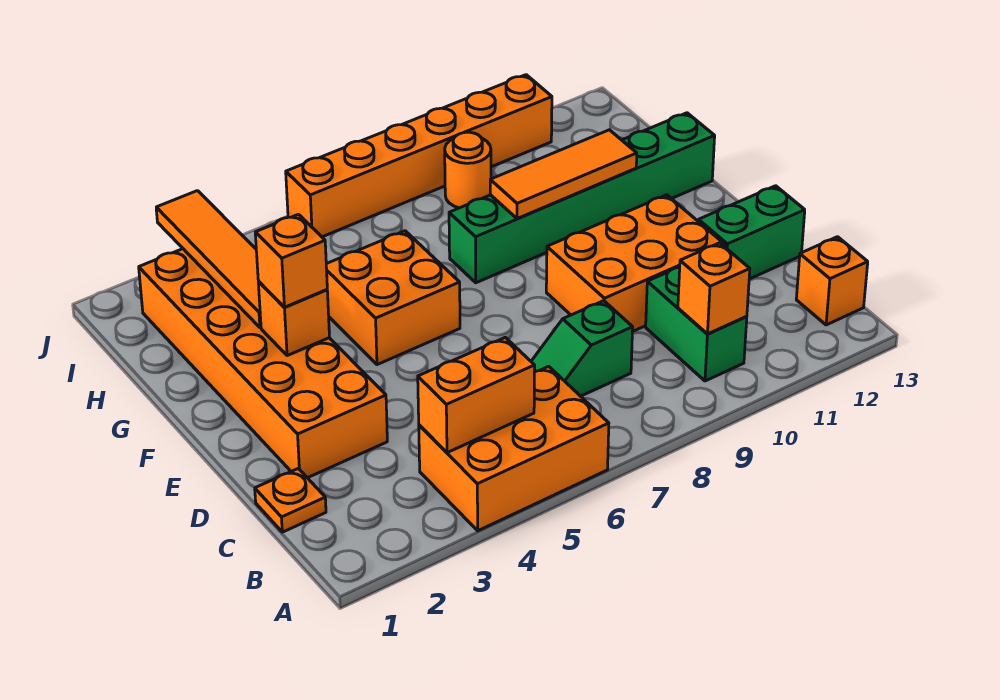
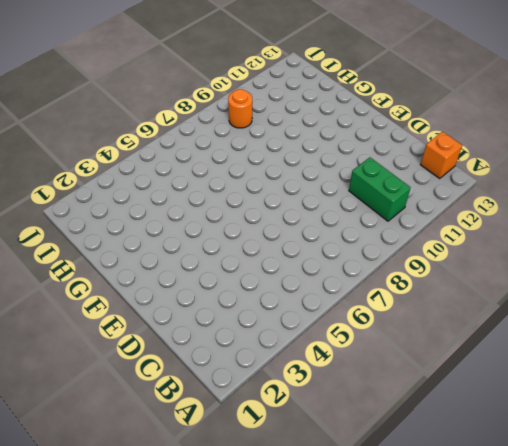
none -> orange 2x3 brick [419,366,609,531]
none -> orange 1x1 plate [255,468,326,532]
none -> green 1x2 slope [531,301,633,396]

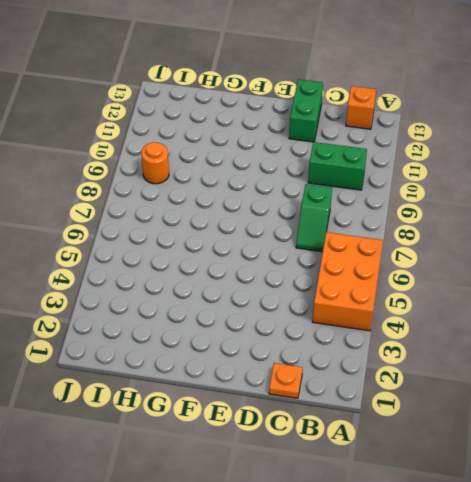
none -> orange 2x6 brick [139,249,387,478]
none -> orange 2x3 brick [546,195,725,332]
none -> orange 2x2 brick [326,231,460,365]

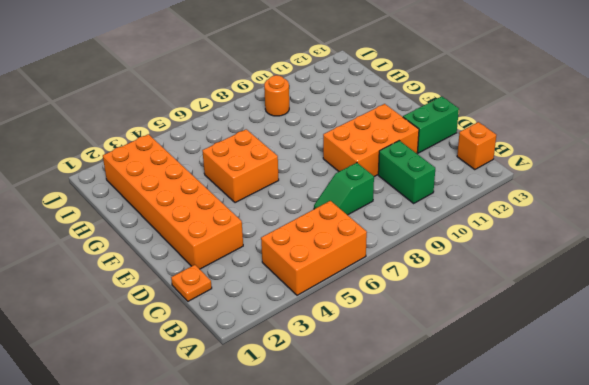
none -> green 1x6 brick [449,113,715,283]
none -> orange 1x6 brick [286,75,552,237]
none -> orange 1x2 brick [418,337,535,453]

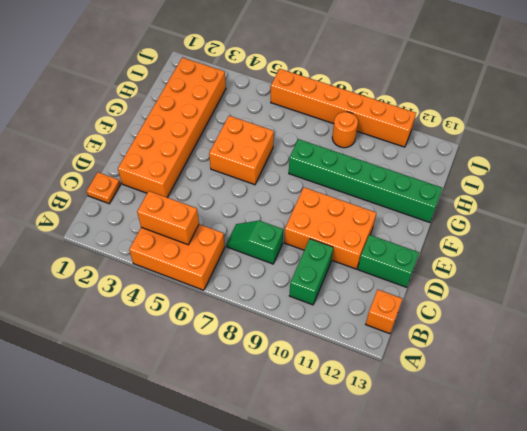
none -> orange 1x1 brick [678,243,750,334]
none -> orange 1x1 brick [258,282,330,356]
none -> orange 1x4 tile [156,191,261,328]

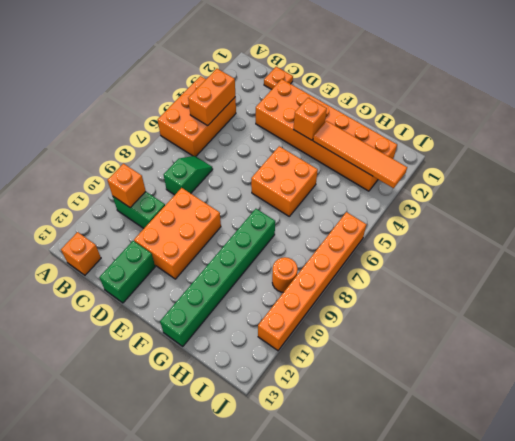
none -> orange 1x3 tile [490,130,637,219]
none -> orange 1x1 brick [255,214,327,307]

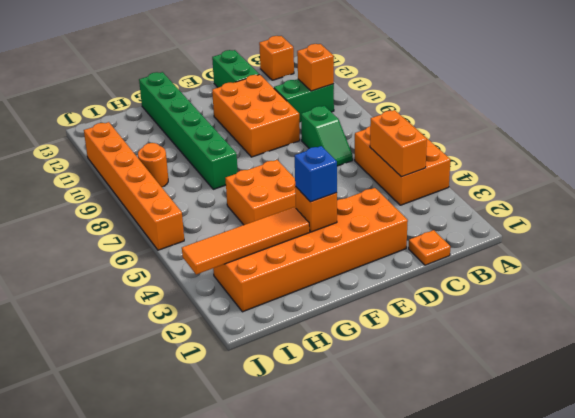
blue 1x1 brick [295,146,337,202] -> orange 1x1 brick [255,214,327,307]
none -> orange 1x3 tile [490,130,637,219]

